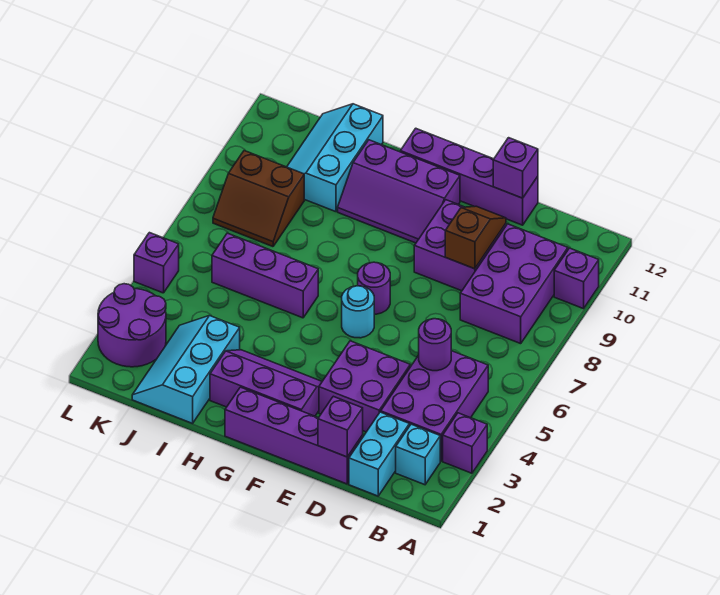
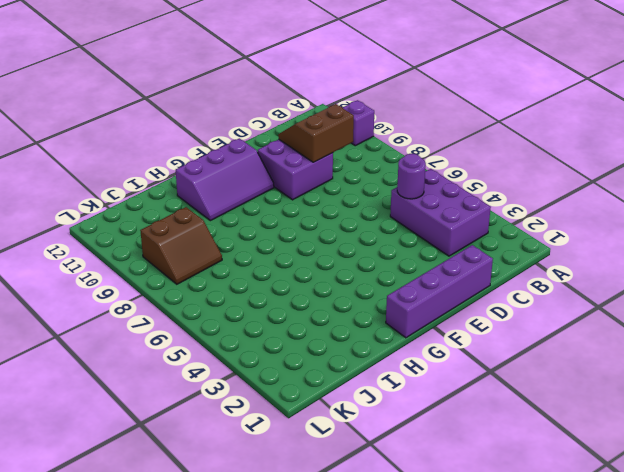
brown 2x2 slope [278,104,354,162] -> brown 1x2 slope [445,206,506,269]
none -> purple 1x1 brick [443,413,487,473]
none -> cyan 1x1 brick [396,424,440,485]
none -> purple 2x3 brick [460,224,568,344]

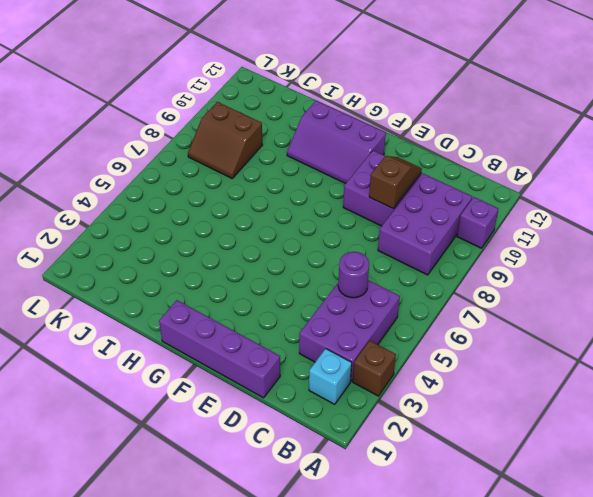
brown 1x1 brick [353,341,396,396] -> purple 1x1 brick [443,413,487,473]
none -> cyan 1x2 brick [349,412,409,496]
none -> purple 2x2 brick [319,341,410,432]
none -> purple 1x4 brick [400,128,538,225]

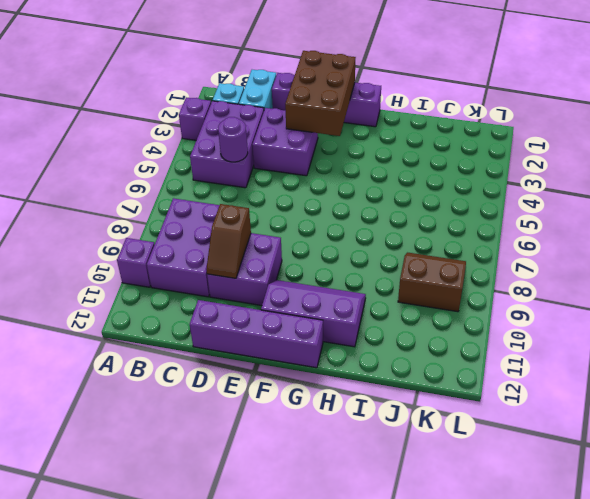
brown 2x3 brick [285,51,356,136] -> none
none -> purple 2x3 slope [210,350,322,416]
none -> cyan 1x1 round brick [342,286,374,338]
none -> purple 1x1 round brick [358,262,390,314]

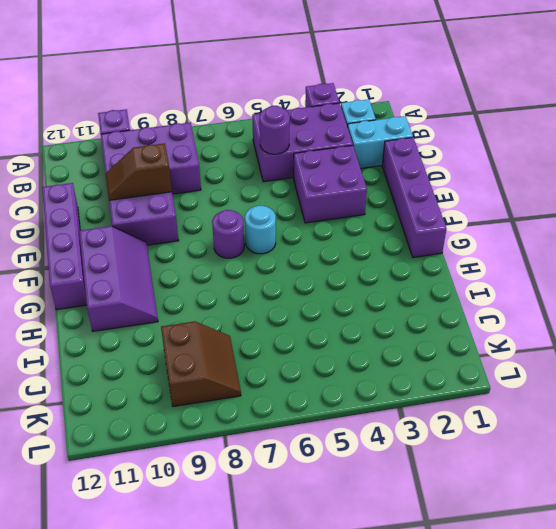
none -> purple 2x3 slope [210,350,322,416]
none -> purple 1x3 brick [212,233,318,318]
none -> cyan 2x3 slope [132,316,240,423]

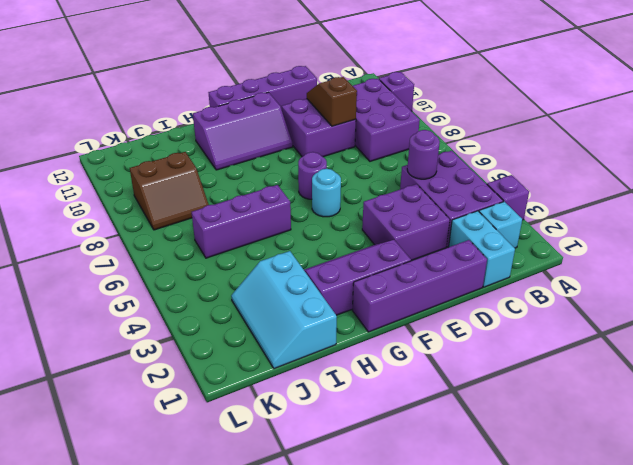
none -> cyan 2x3 slope [287,104,383,212]
none -> purple 2x2 round brick [98,284,166,367]
none -> purple 1x1 brick [134,233,179,293]

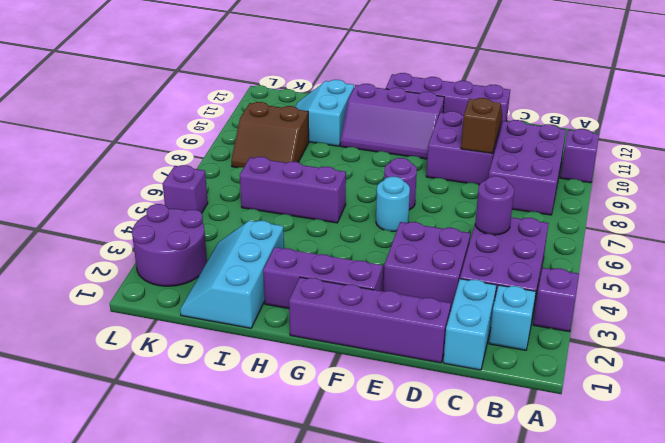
cyan 2x2 slope [295,80,354,146] -> cyan 2x3 slope [287,104,383,212]
none -> purple 1x1 brick [318,396,363,457]
none -> purple 1x1 brick [493,138,538,198]

